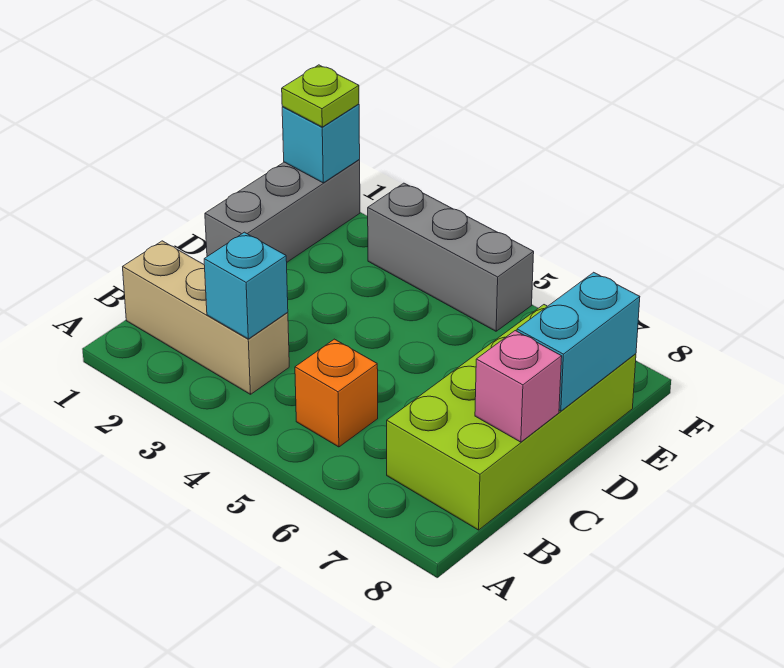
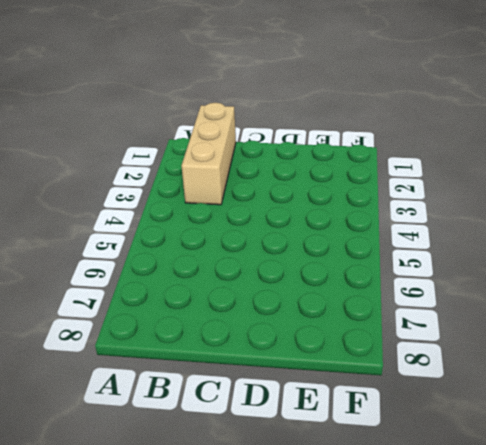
none -> orange 1x1 brick [295,339,378,447]
none -> lime 2x4 brick [387,305,636,530]

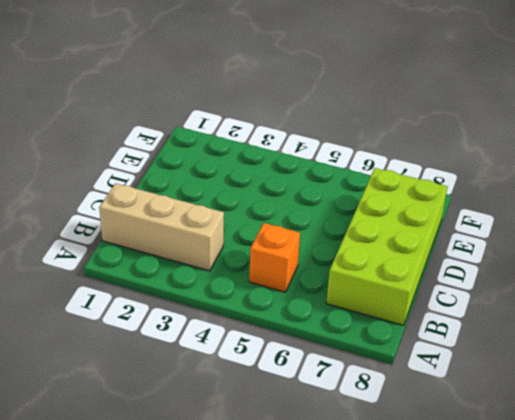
none -> grey 1x3 brick [205,160,360,262]
none -> grey 1x3 brick [368,183,534,331]

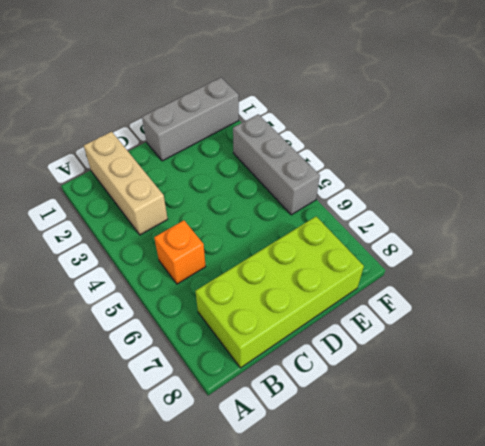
none -> cyan 1x1 brick [204,232,288,339]
none -> pink 1x1 brick [475,331,562,442]

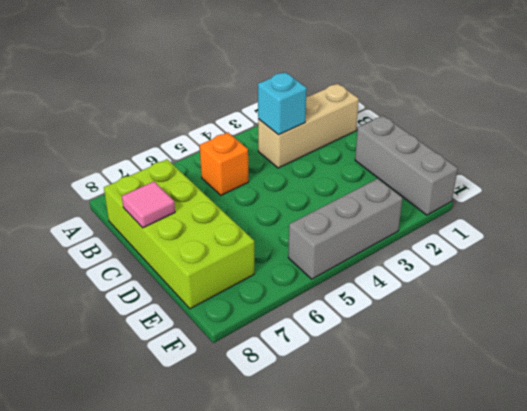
pink 1x1 tile [122,182,175,228] -> pink 1x1 brick [475,331,562,442]
none -> cyan 1x2 brick [517,272,640,411]
none -> cyan 1x1 brick [282,104,360,183]

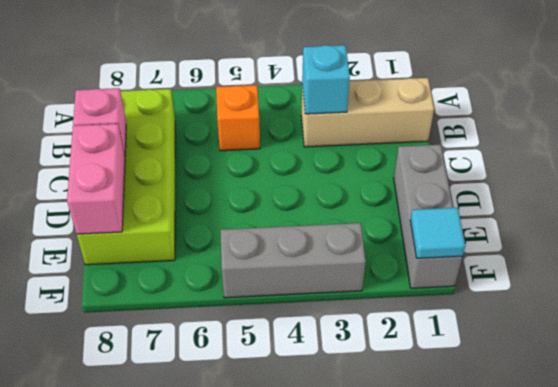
pink 1x2 brick [67,124,125,234] -> cyan 1x2 brick [517,272,640,411]
cyan 1x1 tile [410,208,465,258] -> cyan 1x1 brick [282,104,360,183]
none -> lime 1x1 plate [282,65,359,127]

